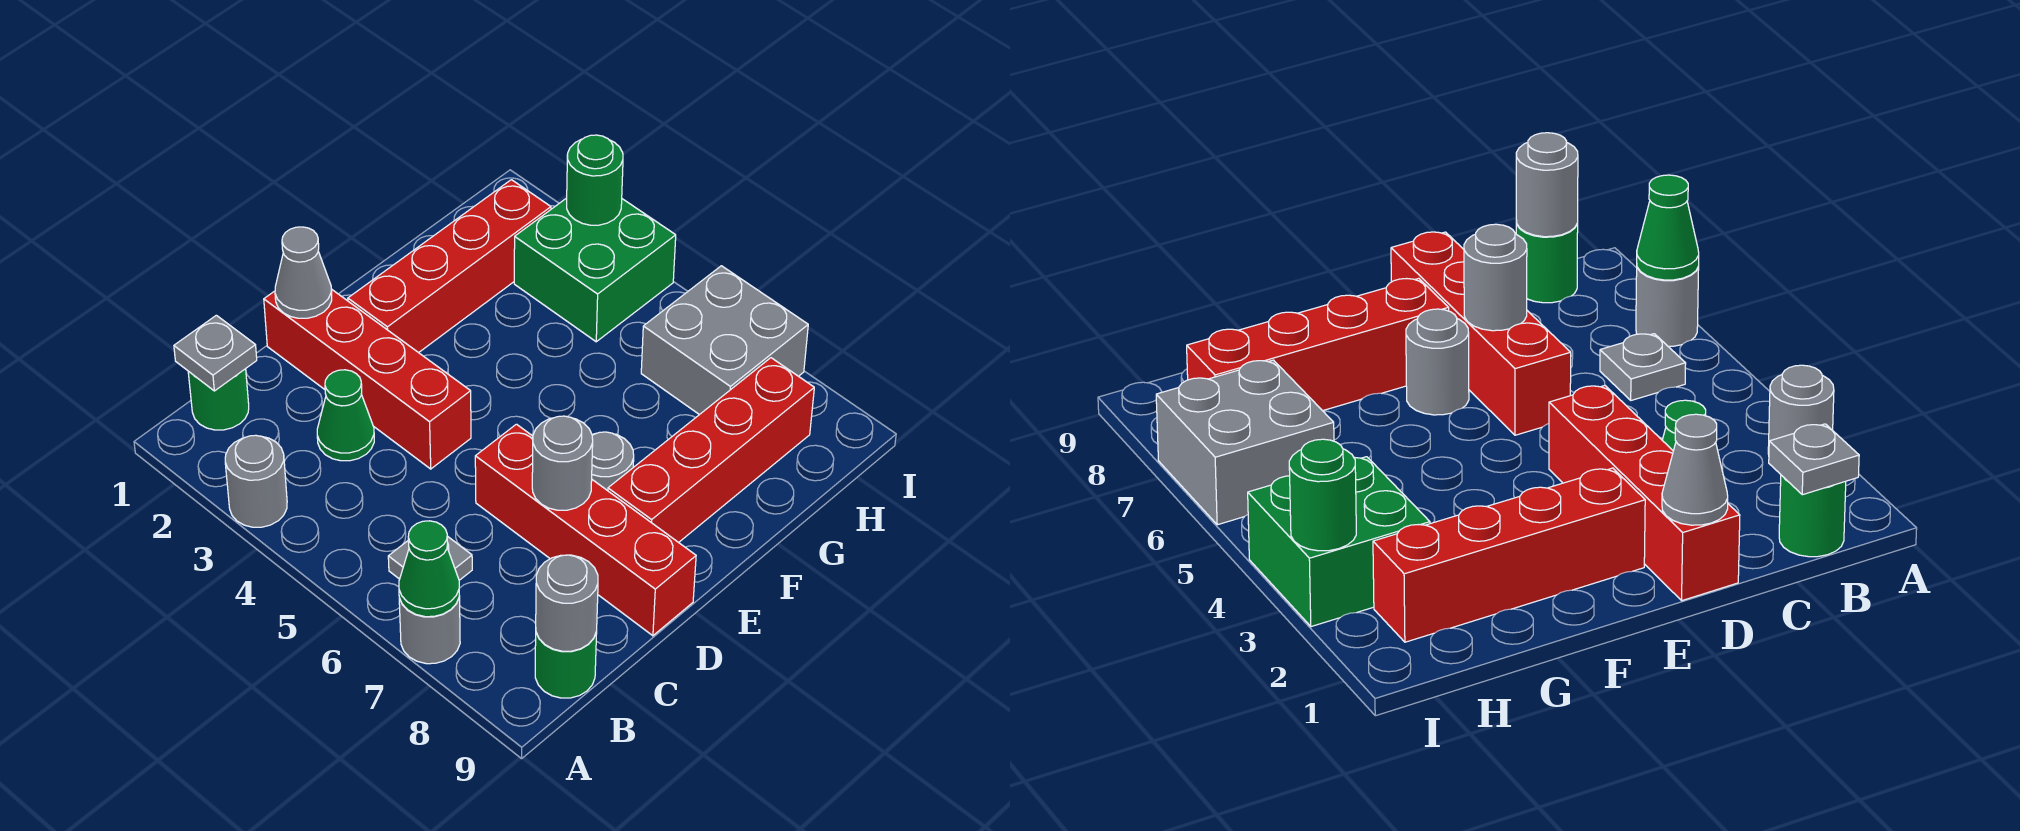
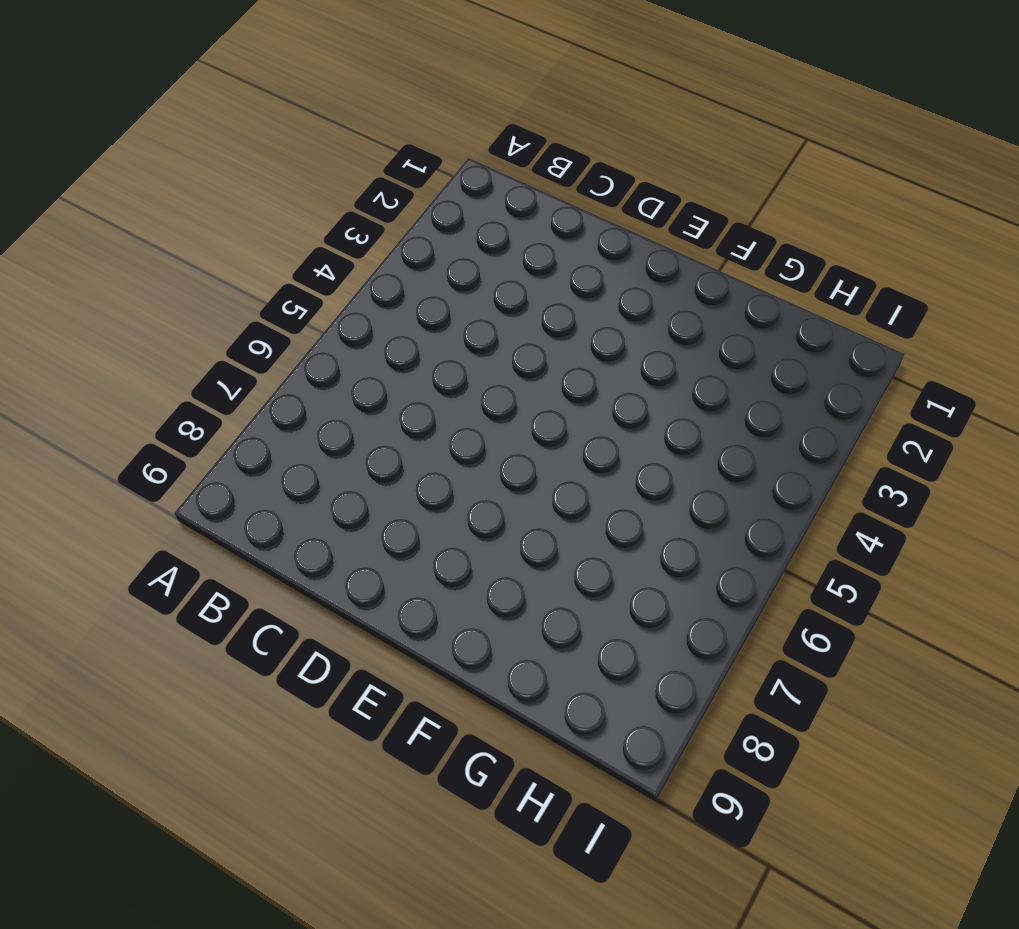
none -> grey 1x1 round brick [225,435,287,527]
none -> grey 1x1 round brick [399,596,460,664]
none -> green 1x1 round brick [188,369,249,430]

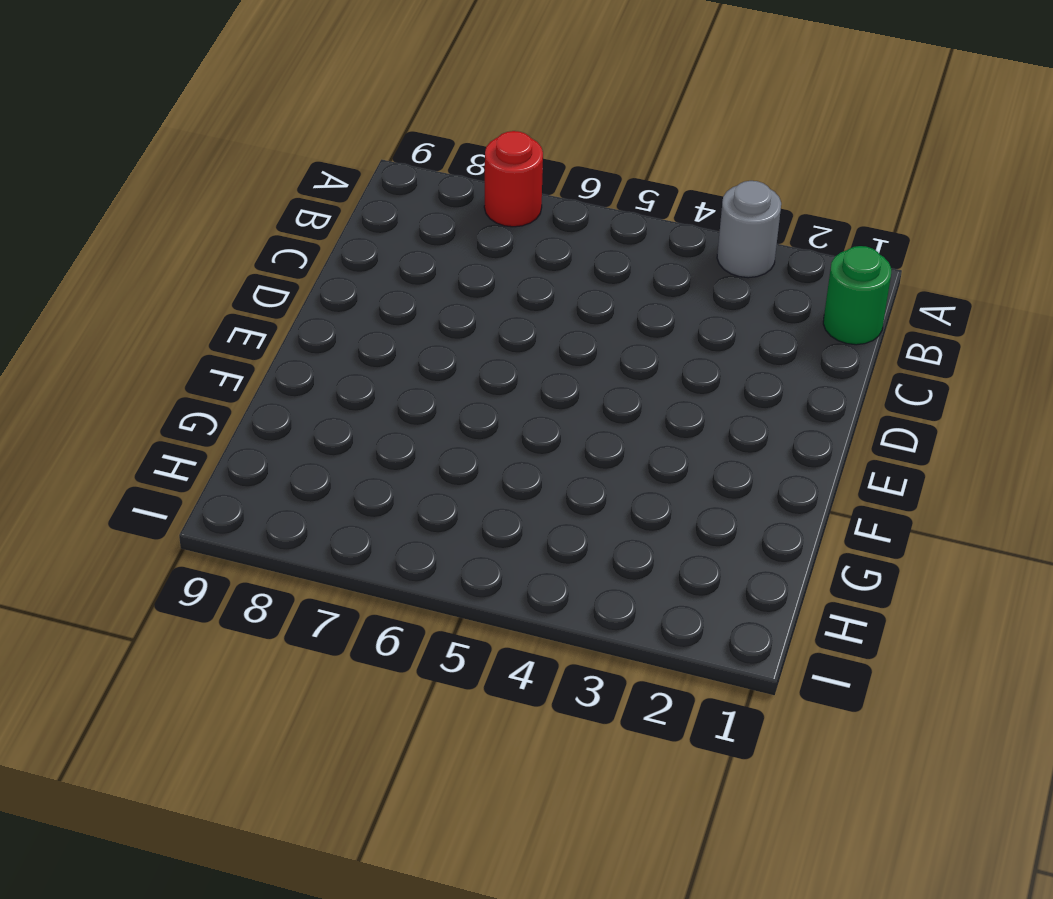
red 1x1 round brick [484,131,543,227] -> grey 1x1 round brick [399,596,460,664]
none -> grey 1x1 plate [388,536,472,580]
none -> green 1x1 round brick [535,632,597,698]
none -> green 1x1 cone [317,370,374,461]

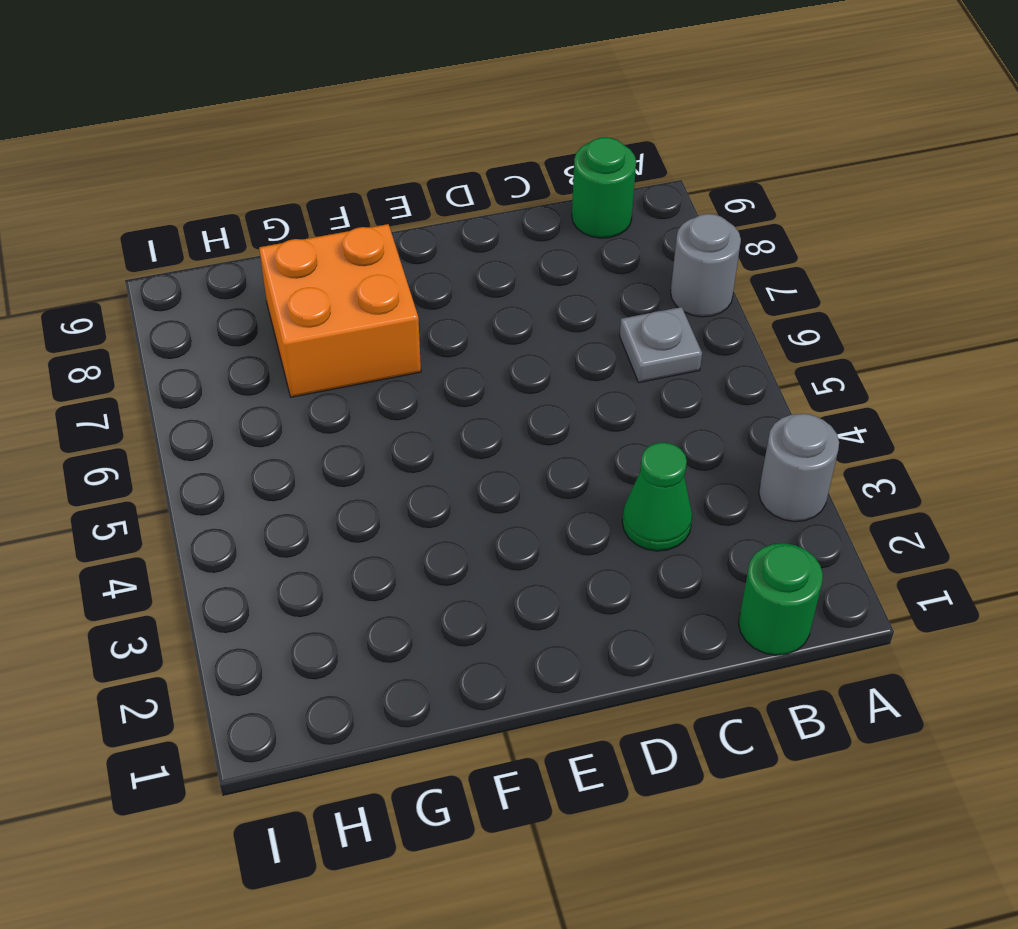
orange 2x2 brick [259,224,421,397] -> red 1x4 brick [608,358,814,543]
none -> red 1x4 brick [264,289,471,469]
none -> red 1x4 brick [475,424,696,636]
none -> red 1x4 brick [348,180,551,353]

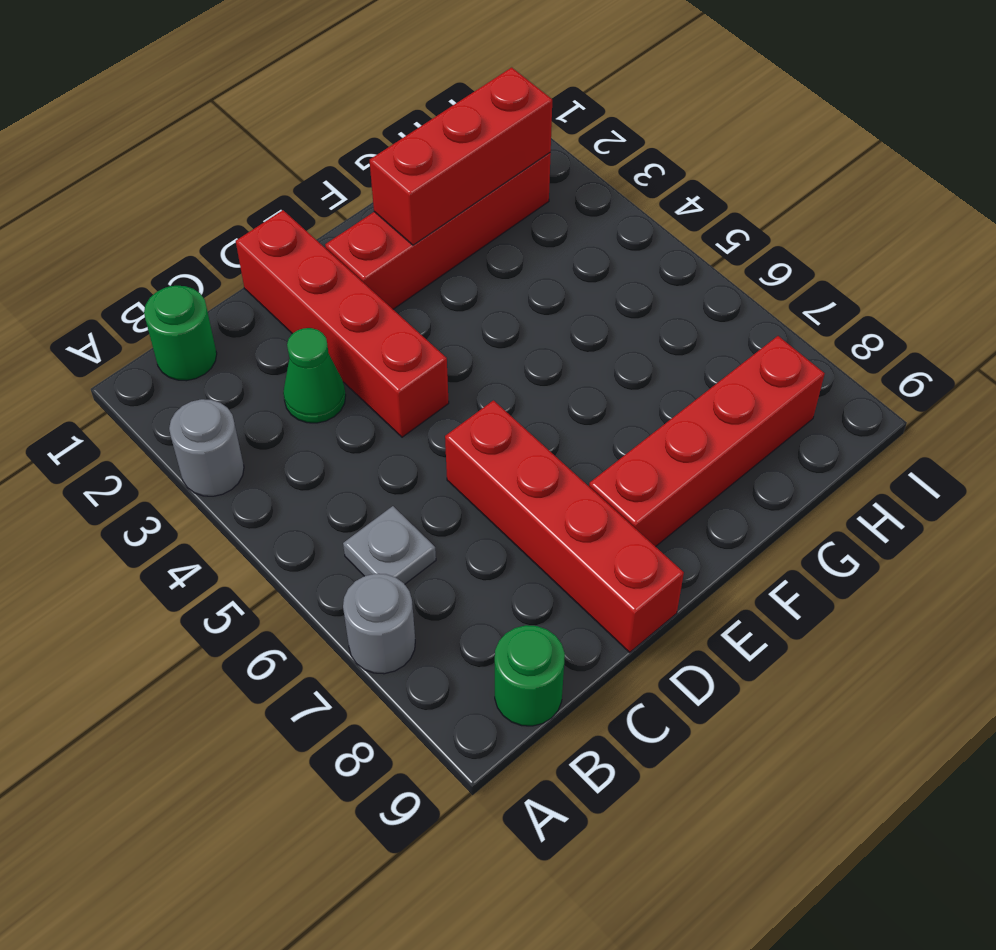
red 1x3 brick [370,67,552,245] -> none
none -> grey 1x1 round brick [592,432,634,491]
none -> green 2x2 brick [514,198,676,342]
none -> grey 2x2 brick [641,266,808,415]

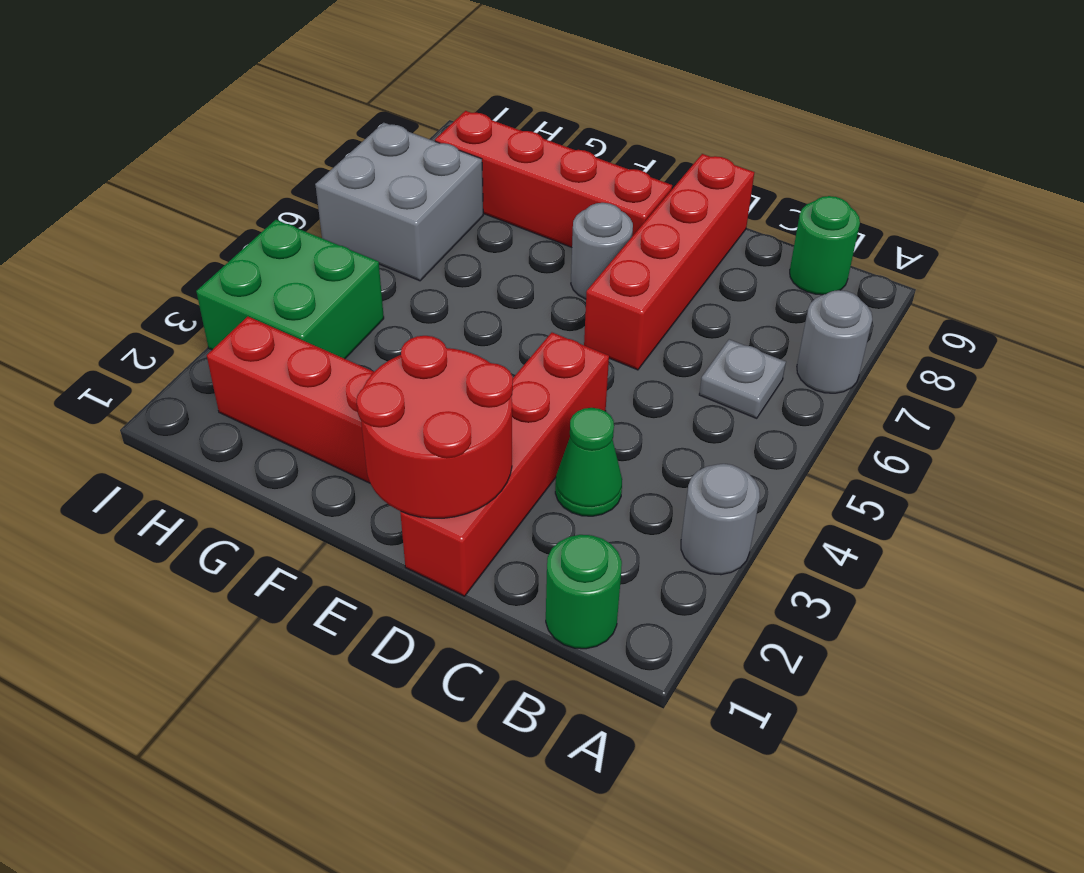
red 2x2 round brick [357,336,513,518] -> grey 1x1 cone [275,227,332,318]
none -> green 1x1 cone [399,521,459,617]
none -> grey 1x1 plate [174,315,257,391]
none -> grey 1x1 round brick [536,555,598,651]

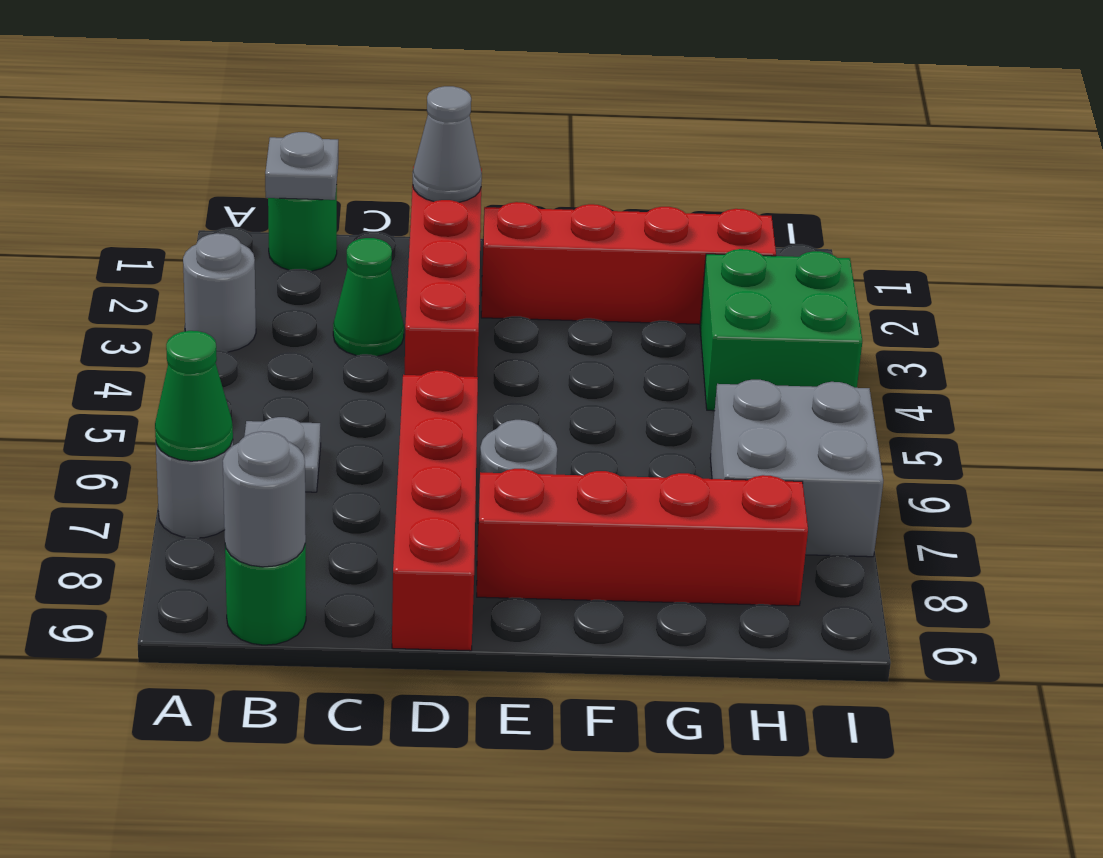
none -> grey 1x1 round brick [532,416,593,510]
none -> green 1x1 round brick [567,135,623,225]

